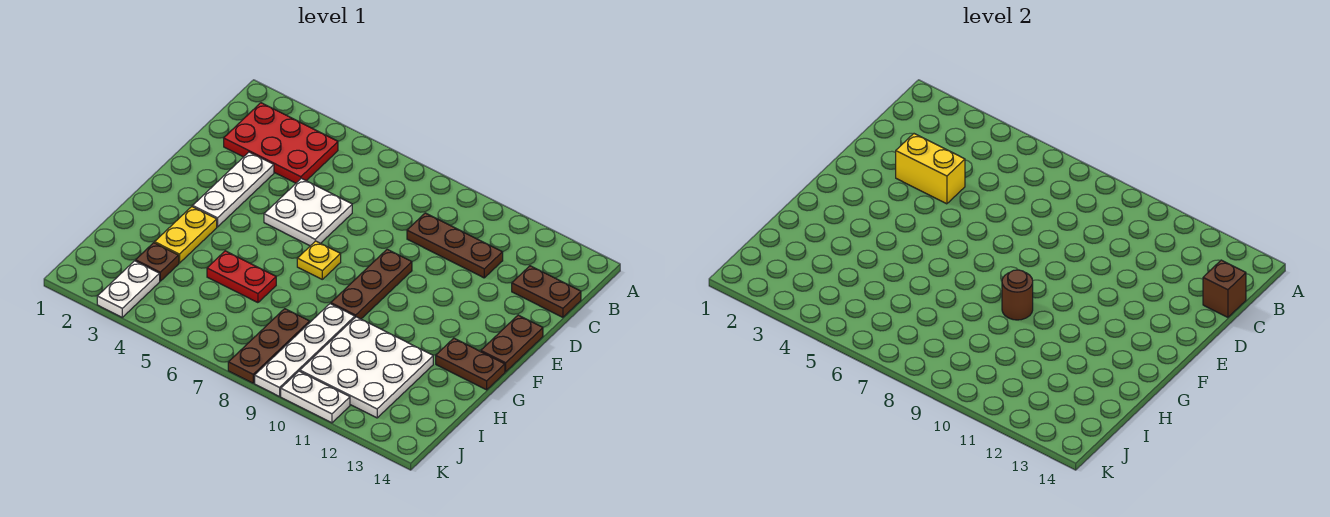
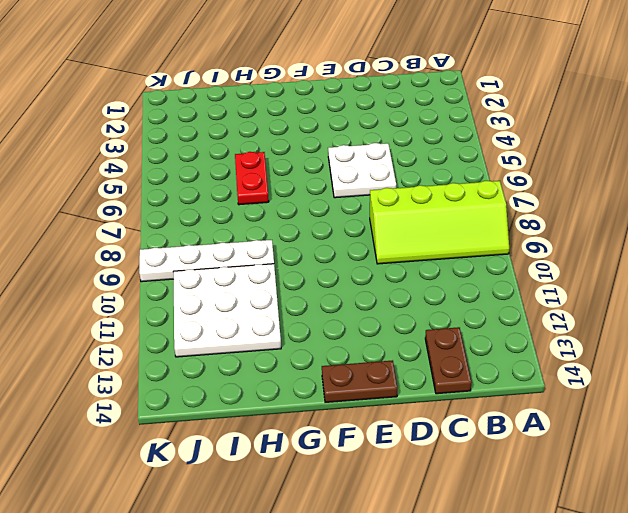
lime 2x4 slope [370,181,509,264] -> brown 1x3 plate [407,213,503,278]
none -> red 2x3 plate [224,103,338,183]
none -> white 1x3 plate [193,152,274,227]
none -> brown 1x3 plate [331,249,412,319]

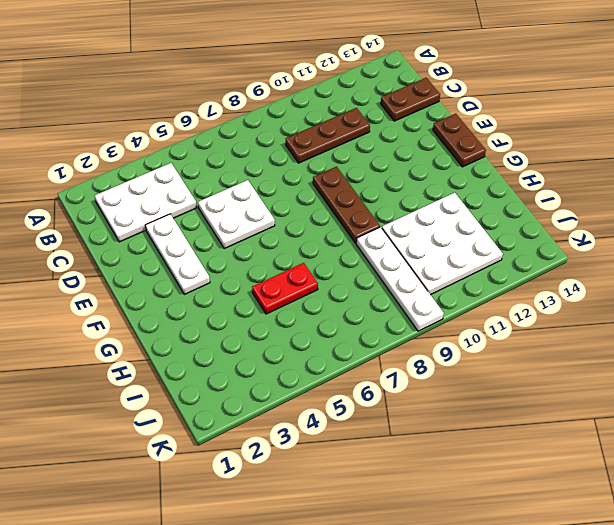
white 2x3 plate [95,163,197,242] -> red 2x3 plate [224,103,338,183]
none -> yellow 1x1 plate [297,241,341,279]
none -> yellow 1x2 plate [155,207,217,263]
none -> brown 1x2 plate [436,338,505,390]

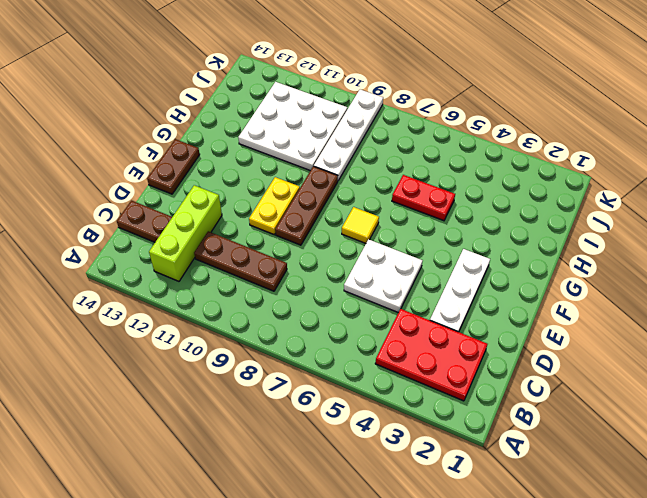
lime 1x3 brick [149,185,222,281] -> none
yellow 1x2 plate [249,177,300,235] -> yellow 1x2 plate moved to [155,207,217,263]
yellow 1x1 tile [342,207,379,243] -> yellow 1x1 plate [297,241,341,279]
none -> brown 1x2 plate [436,338,505,390]
none -> brown 1x1 plate [136,243,179,281]
none -> brown 1x3 plate [228,309,310,383]

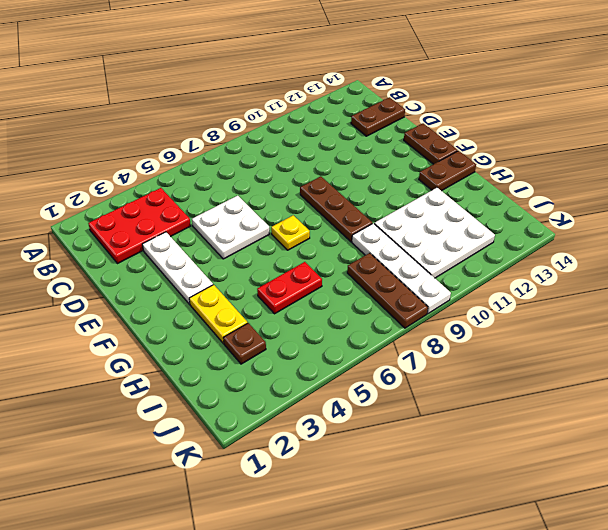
none -> brown 1x3 plate [407,213,503,278]
none -> white 1x2 plate [97,261,160,317]
none -> white 1x2 plate [281,371,350,423]

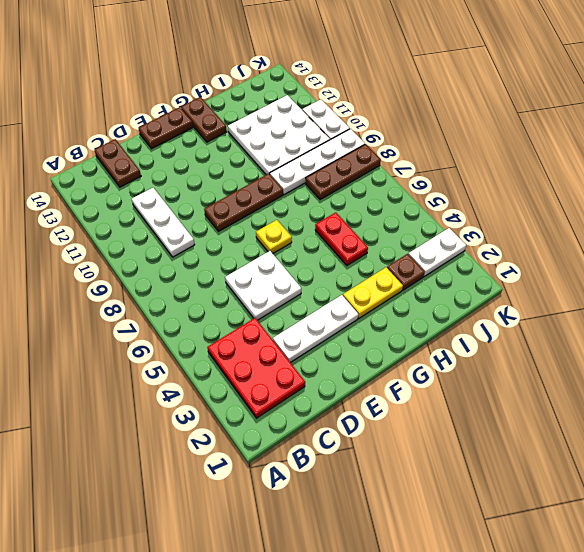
white 1x3 plate [132,188,195,257] -> brown 1x3 plate [407,213,503,278]
none -> brown 1x1 brick [1203,260,1246,317]
none -> yellow 1x2 brick [896,134,965,204]
none -> brown 1x1 round brick [1002,270,1033,320]

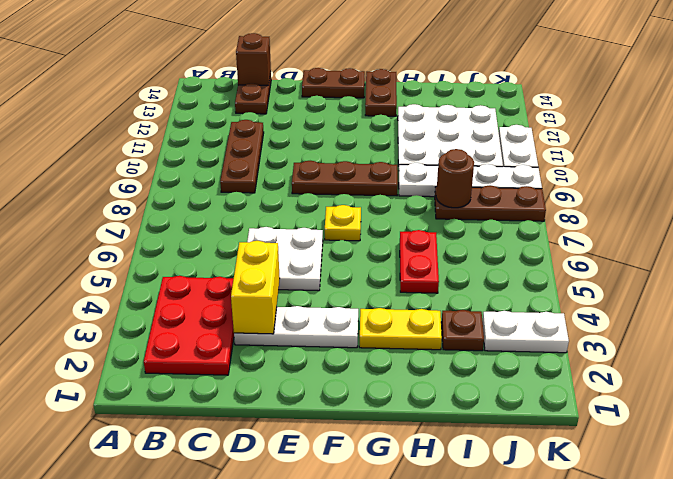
brown 1x1 round brick [436,149,474,208] -> brown 1x1 round brick moved to [1002,270,1033,320]

